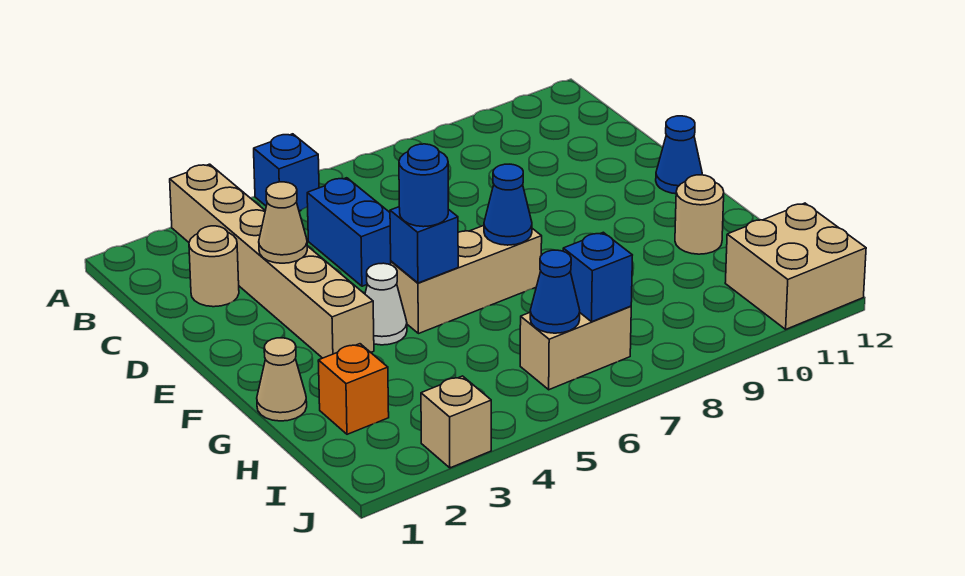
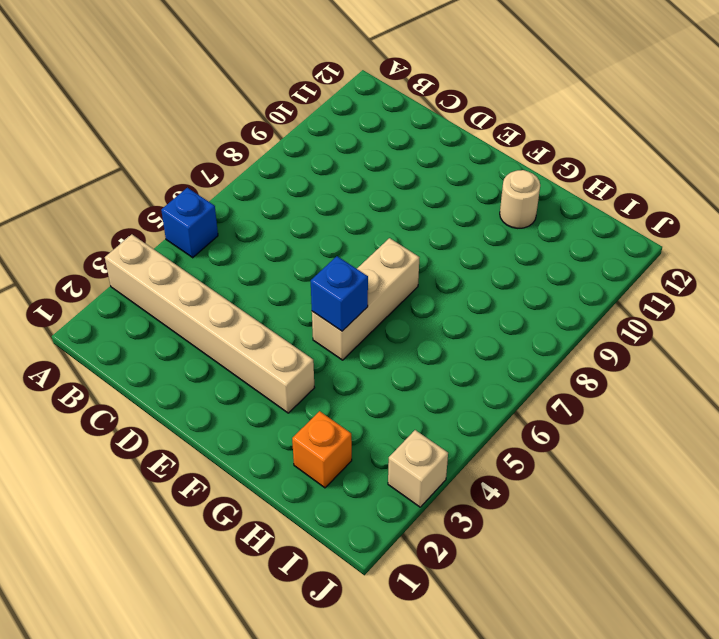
none -> tan 1x1 round brick [189,226,239,307]
none -> blue 1x2 brick [307,178,391,286]
none -> blue 1x1 cone [656,116,702,194]

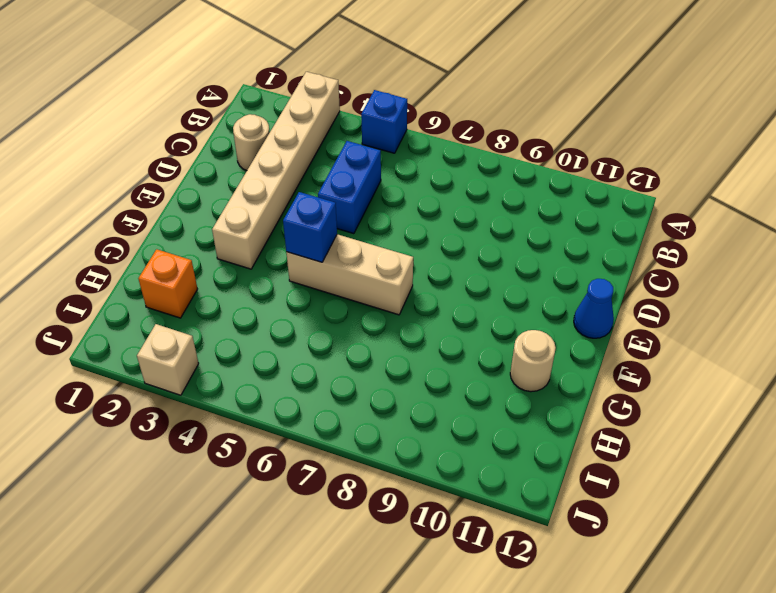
none -> white 1x1 cone [365,263,407,345]
none -> tan 1x1 cone [257,338,307,421]
none -> tan 1x2 brick [520,306,631,390]

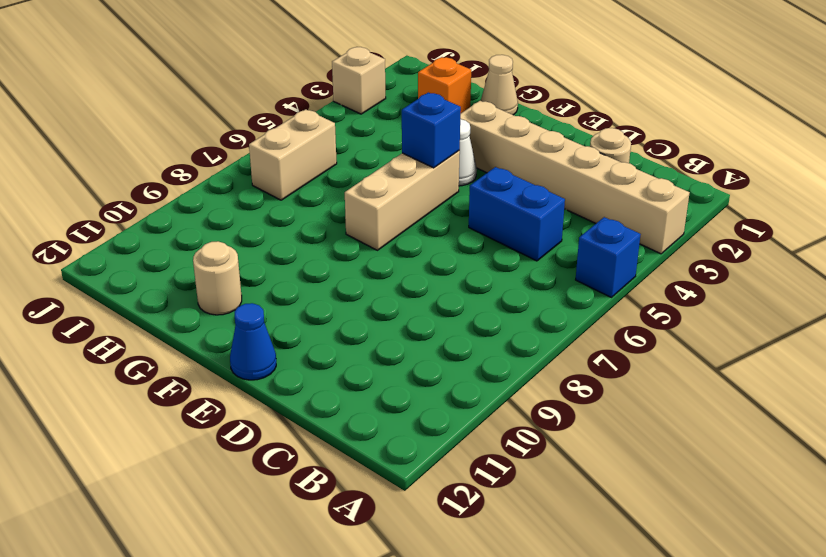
none -> tan 2x2 brick [725,203,866,329]
none -> tan 1x1 cone [259,182,307,263]
none -> blue 1x1 cone [484,164,532,245]

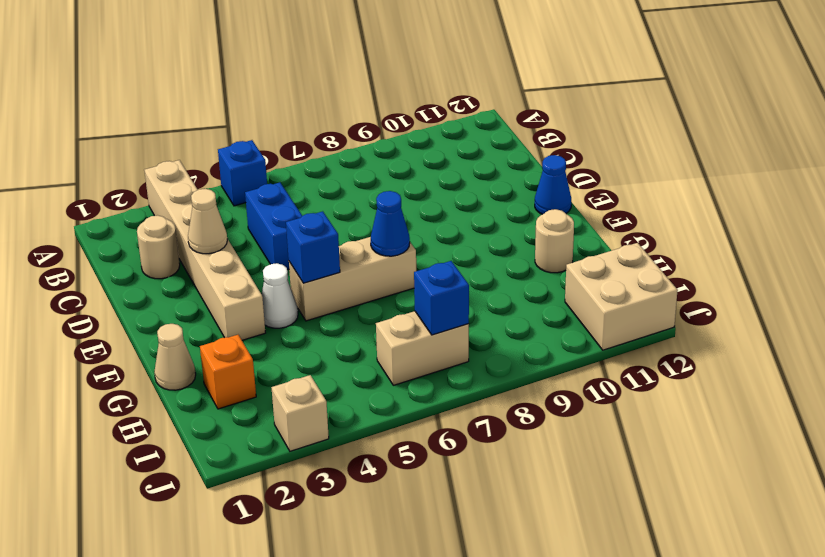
none -> blue 1x1 cone [530,250,580,333]
none -> blue 1x1 round brick [399,144,448,227]

